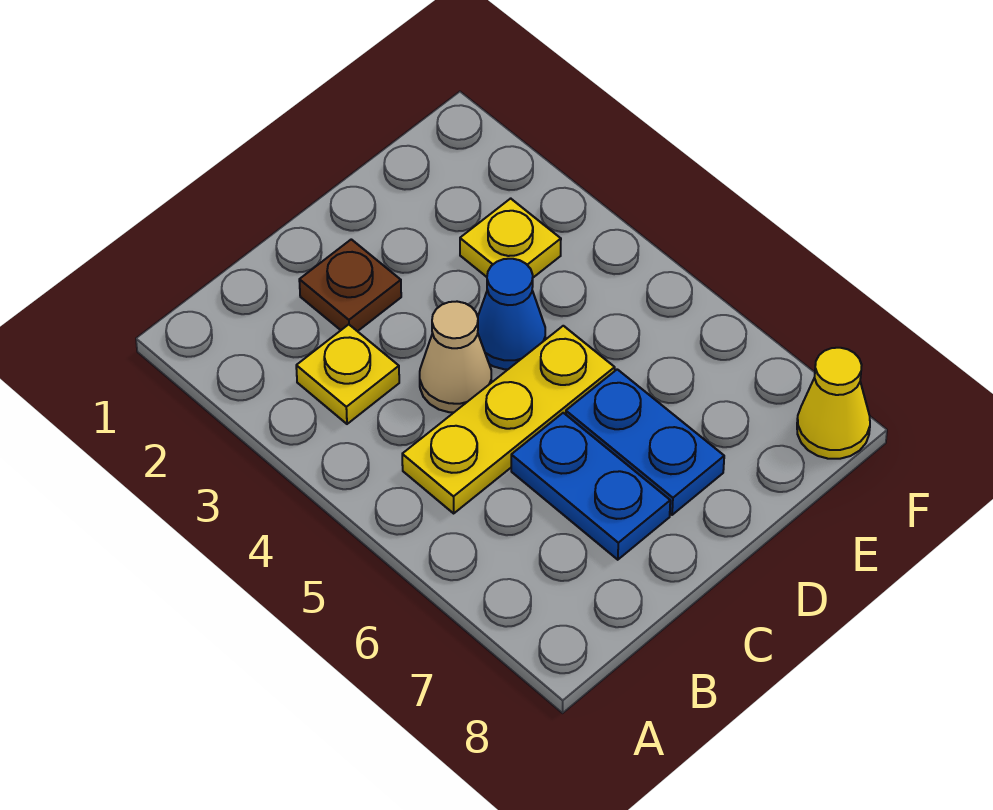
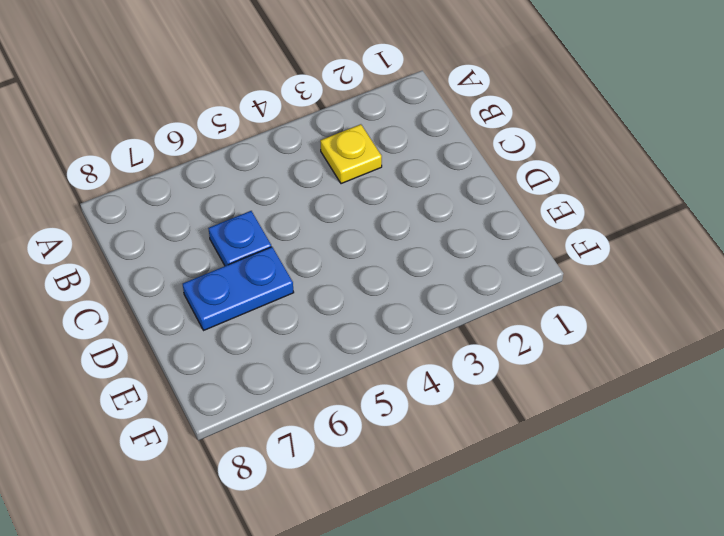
blue 1x1 plate [208,211,271,266] -> blue 1x2 plate [511,413,670,560]
none -> yellow 1x3 plate [402,326,615,513]
none -> brown 1x1 plate [299,239,401,331]

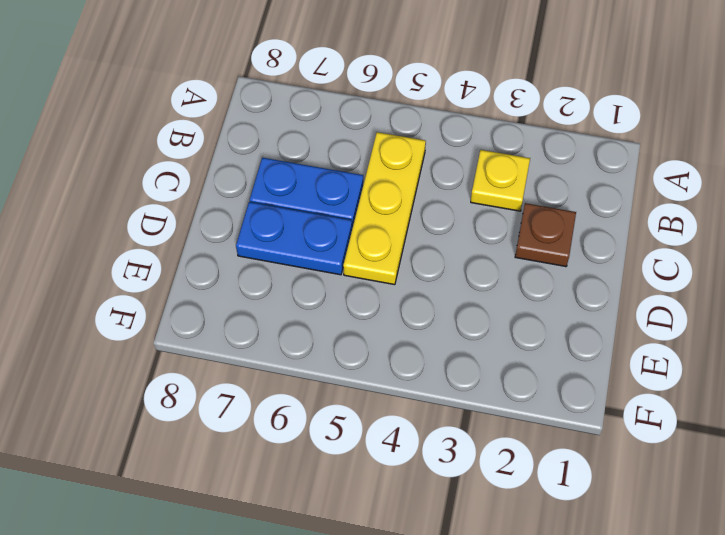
none -> tan 1x1 cone [420,302,491,412]
none -> blue 1x1 cone [478,259,545,369]

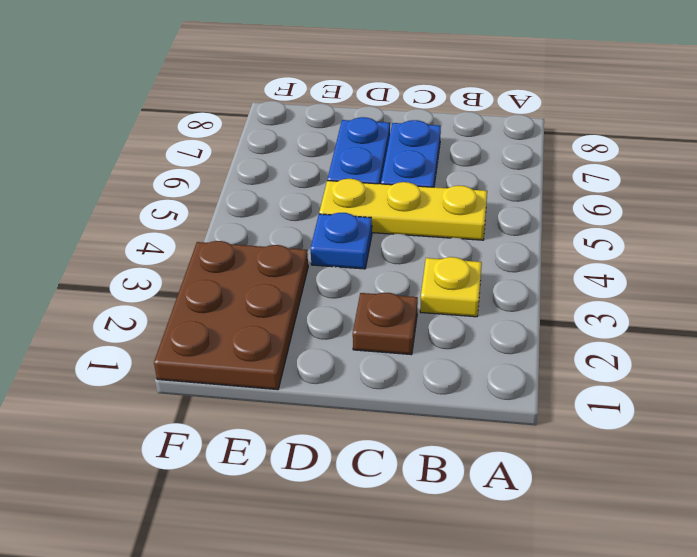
blue 1x1 plate [310,213,372,269] -> blue 1x1 cone [478,259,545,369]
brown 2x3 plate [154,241,308,390] -> yellow 1x1 plate [460,198,561,277]
none -> tan 1x1 cone [420,302,491,412]
none -> yellow 1x1 cone [797,348,870,459]

